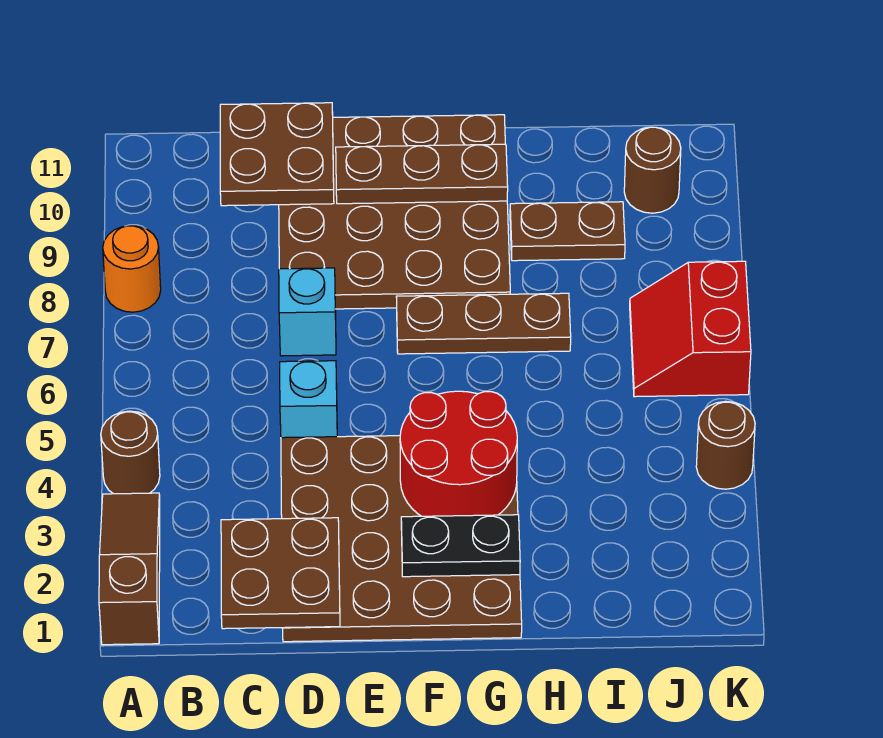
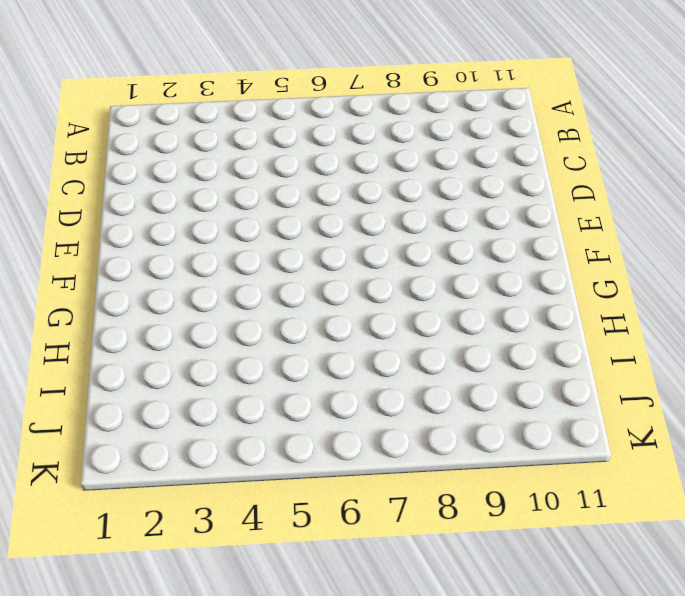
none -> brown 1x3 slope [99,493,160,645]
none -> brown 1x1 round brick [101,411,160,494]
none -> orange 1x1 round brick [103,226,161,312]

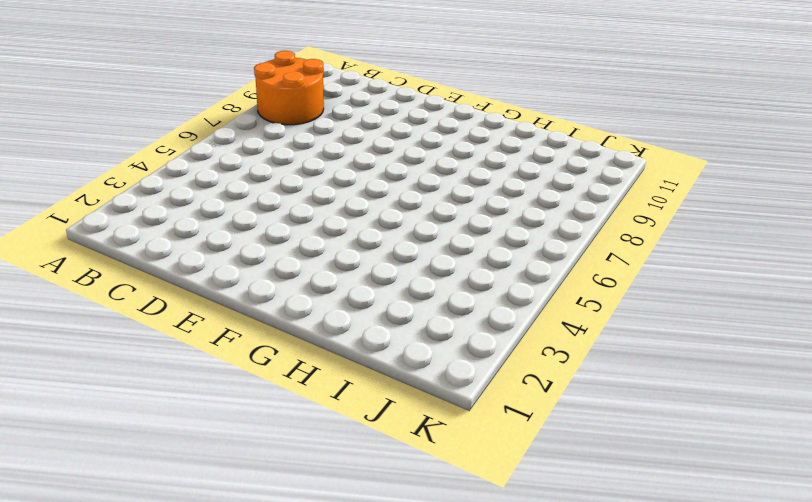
orange 2x2 round brick [254,51,324,125] -> orange 1x1 round brick [103,226,161,312]
none -> brown 1x3 slope [99,493,160,645]
none -> brown 1x1 round brick [101,411,160,494]
none -> brown 4x4 plate [281,436,522,642]

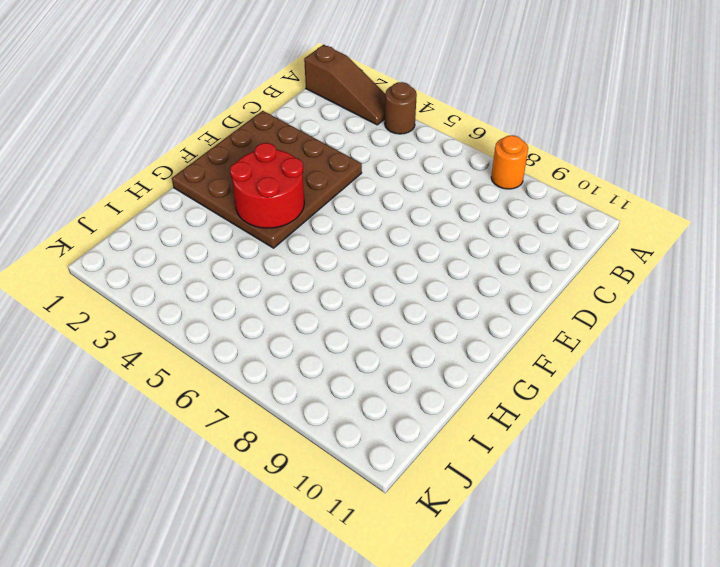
none -> cyan 1x1 brick [280,361,337,438]
none -> cyan 1x1 brick [279,268,336,356]
none -> brown 4x4 plate [279,115,510,309]

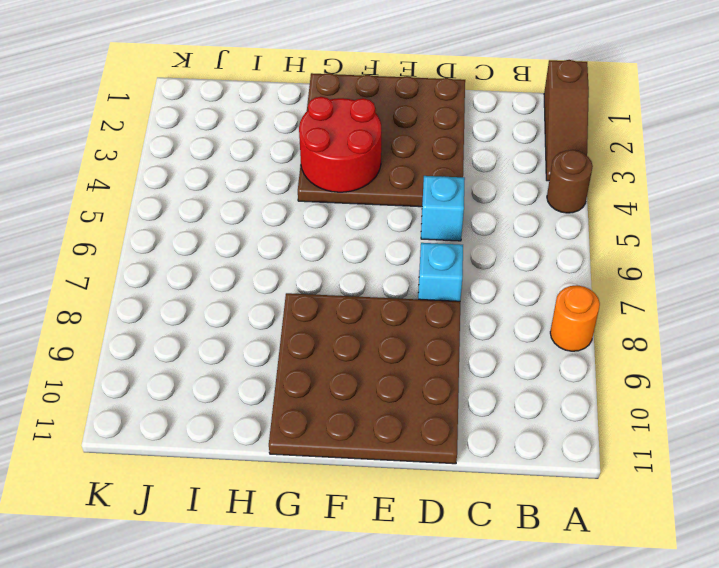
none -> brown 1x3 plate [396,293,571,354]
none -> brown 1x2 plate [510,202,625,261]
none -> red 2x2 slope [630,261,751,397]

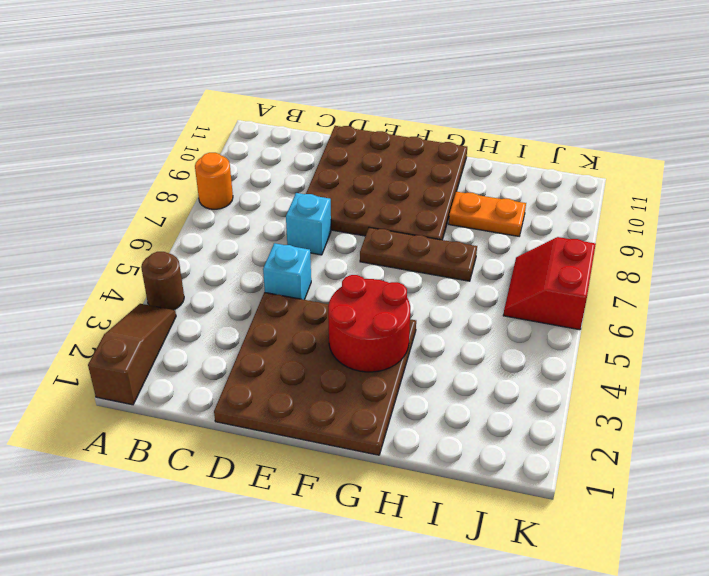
orange 1x2 plate [449,192,526,236] -> brown 1x2 plate [510,202,625,261]
none -> brown 1x1 round brick [624,127,681,213]
none -> brown 1x1 round brick [696,401,755,489]
none -> brown 2x2 plate [221,518,340,629]

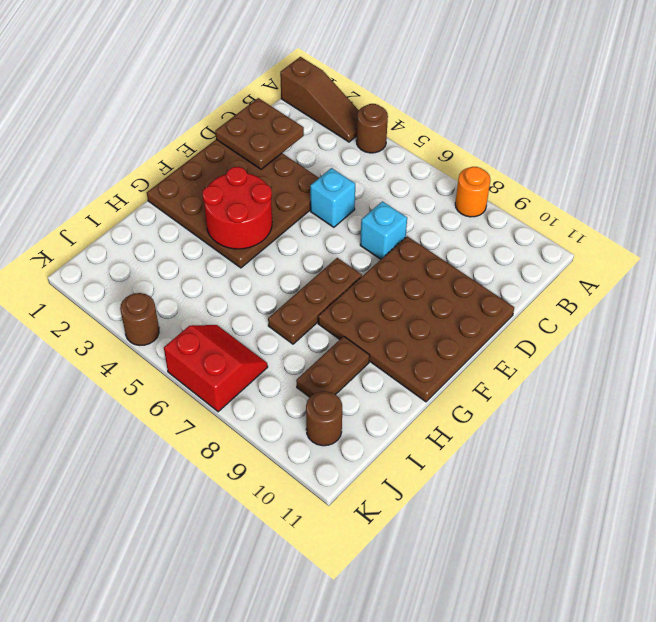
none -> brown 2x2 plate [220,103,334,206]
none -> brown 1x3 plate [336,144,508,204]
none -> black 1x2 plate [401,515,520,577]

